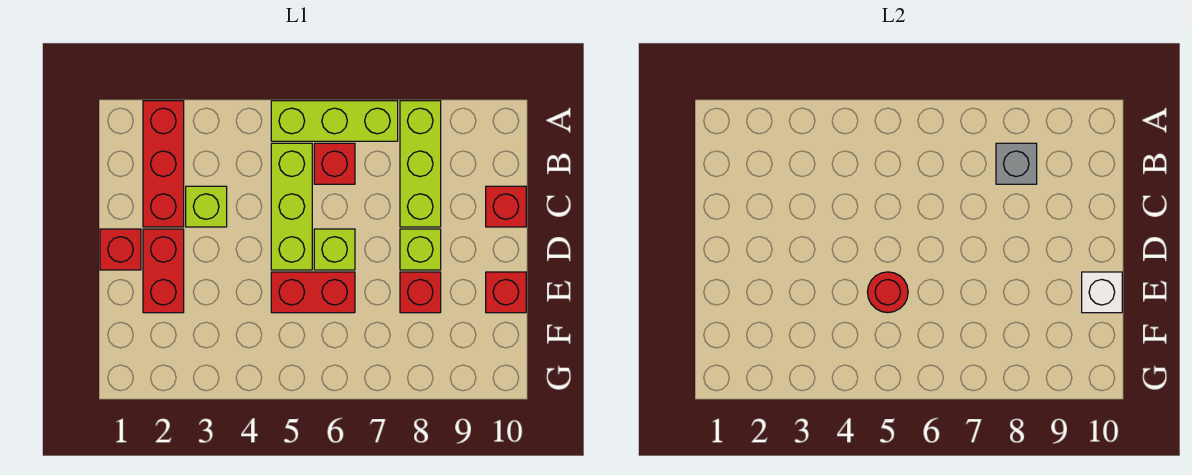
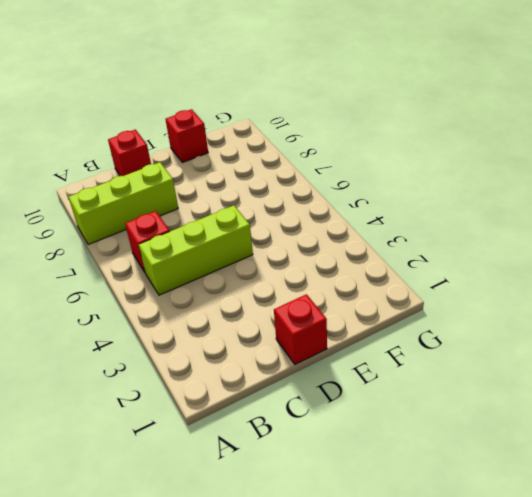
none -> red 1x3 brick [143,101,184,227]
none -> lime 1x3 brick [271,101,398,141]
none -> lime 1x1 brick [186,186,227,227]

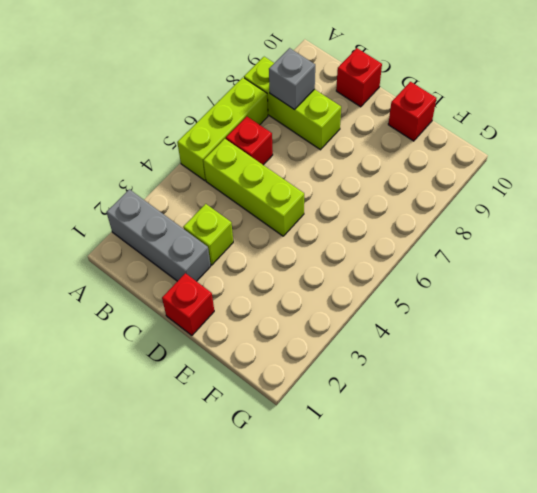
grey 1x3 brick [107,189,211,281] -> red 1x3 brick [143,101,184,227]
none -> red 1x2 brick [143,229,184,313]
none -> lime 1x1 brick [314,229,355,270]
none -> lime 1x1 brick [400,229,441,270]

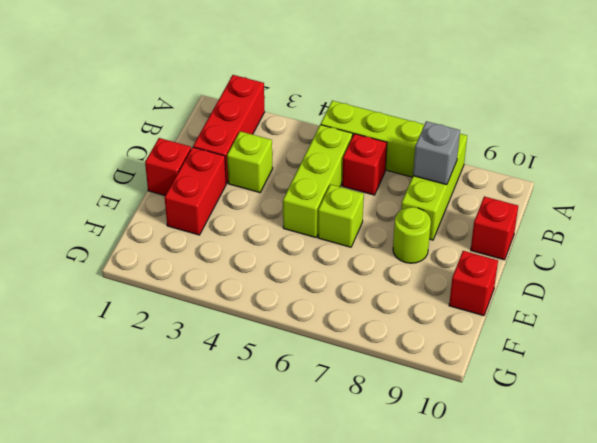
lime 1x1 round brick [393,207,431,263] -> lime 1x1 brick [400,229,441,270]
none -> red 1x2 brick [271,272,355,313]
none -> red 1x1 brick [400,272,441,313]
none -> red 1x1 round brick [867,272,908,313]

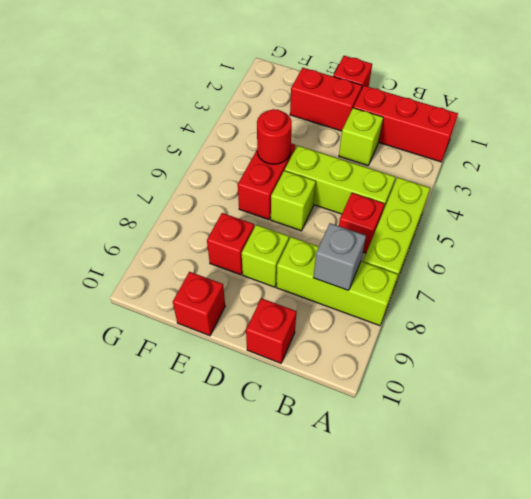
none -> white 1x1 brick [1082,272,1122,313]

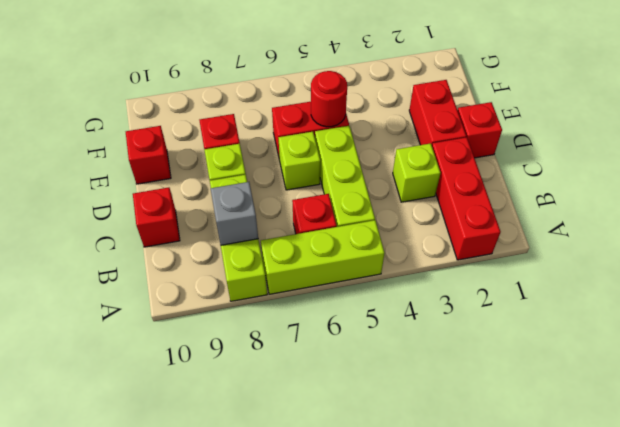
none -> white 1x1 brick [1082,272,1122,313]

